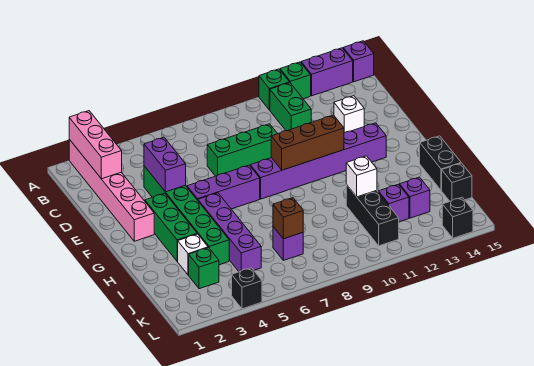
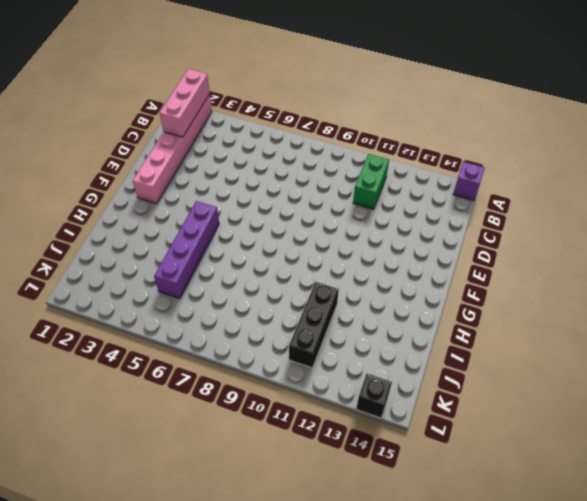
none -> green 1x1 brick [259,69,289,110]
none -> green 1x1 brick [280,62,311,99]
none -> purple 1x2 brick [301,48,353,96]

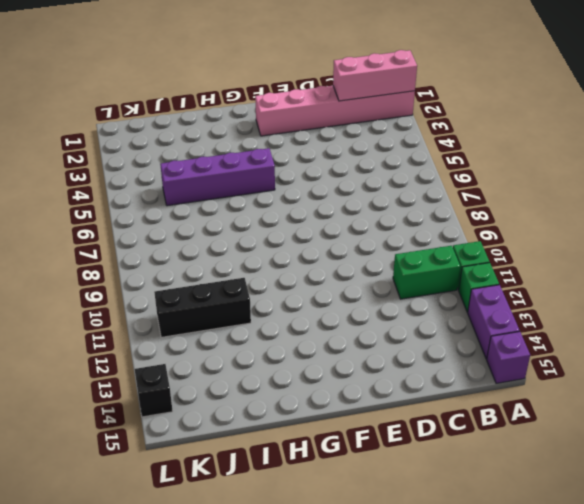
none -> green 1x6 brick [144,166,229,265]
none -> green 1x3 brick [207,124,277,176]
none -> white 1x1 brick [334,96,364,133]

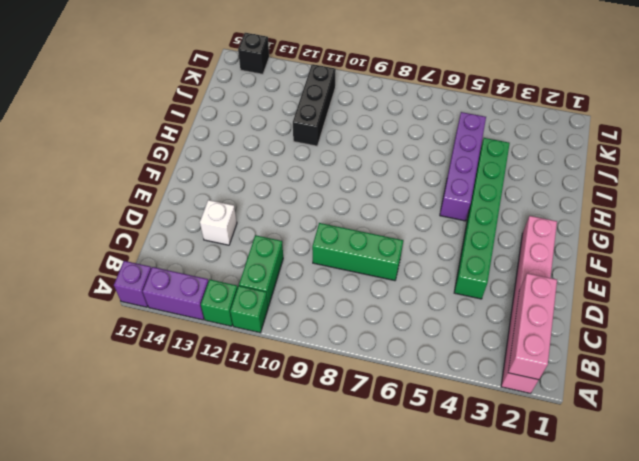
none -> green 1x3 brick [145,193,197,261]
none -> purple 1x3 brick [187,165,260,209]
none -> purple 1x6 brick [250,123,386,199]

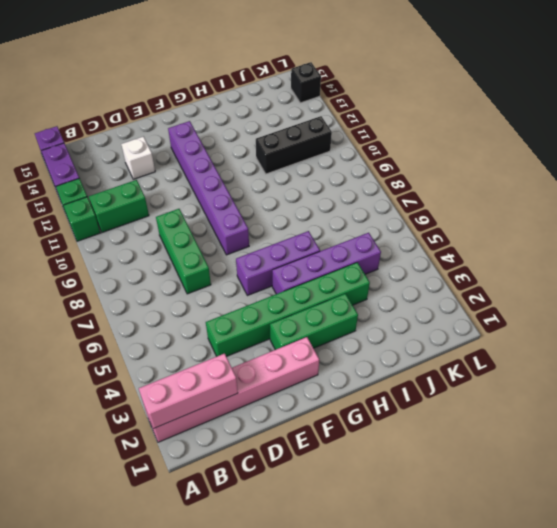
purple 1x3 brick [236,231,320,296] -> purple 1x3 brick turned to [187,165,260,209]
none -> black 1x2 brick [420,136,461,191]
none -> white 1x1 brick [177,234,208,275]
none -> green 1x1 brick [189,248,219,289]

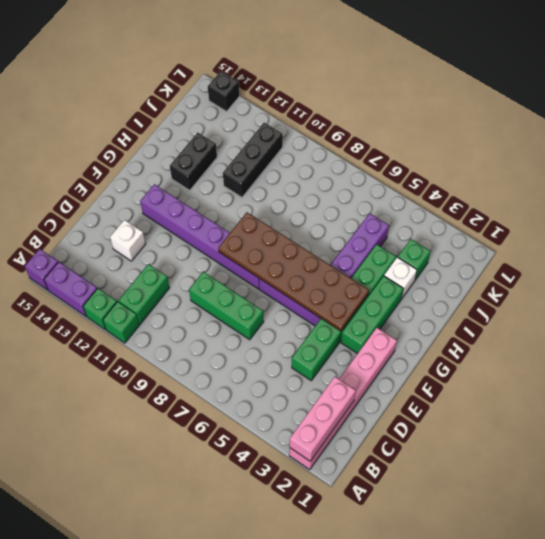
brown 2x6 plate [218,212,369,331] -> brown 1x3 brick [271,115,344,170]
black 1x2 brick [170,132,217,190] -> black 1x2 brick moved to [420,136,461,191]
none -> purple 1x1 brick [273,227,303,260]
none -> purple 1x1 brick [378,184,409,222]
none -> purple 1x1 brick [399,177,430,218]

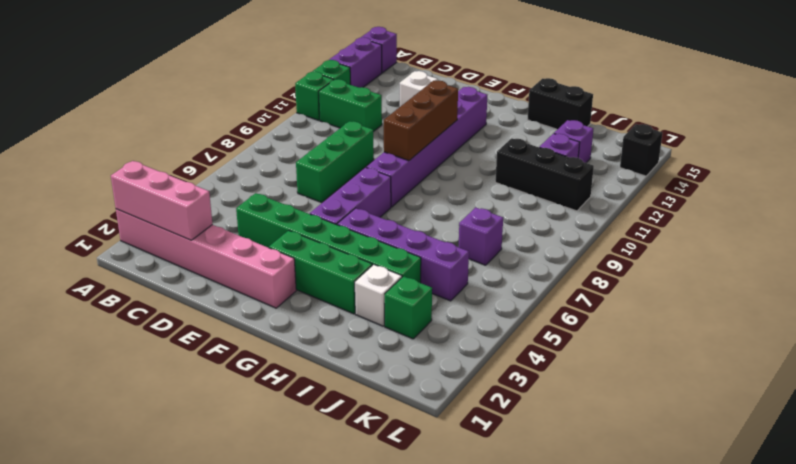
none -> black 1x1 brick [442,163,472,201]
none -> black 1x1 brick [232,268,262,309]
none -> purple 1x2 brick [144,137,186,192]

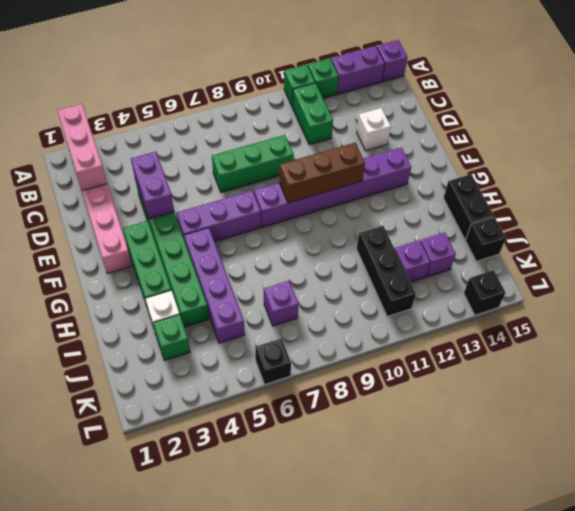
black 1x1 brick [255,338,291,384] -> black 1x1 brick moved to [232,268,262,309]
none -> white 1x1 brick [346,156,377,197]
none -> brown 1x1 brick [273,198,303,239]

